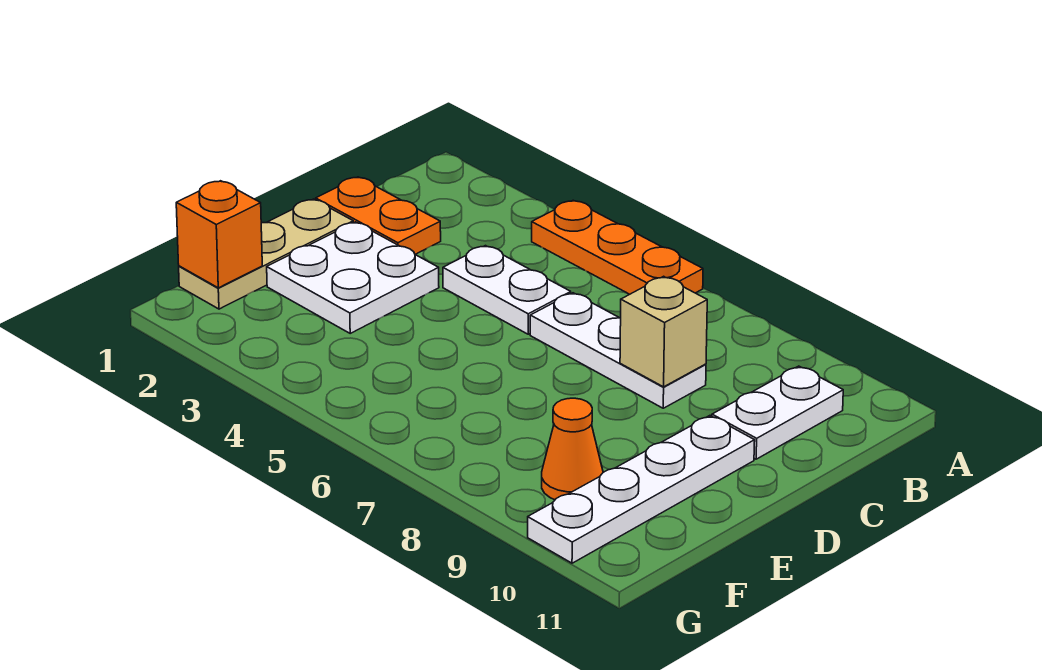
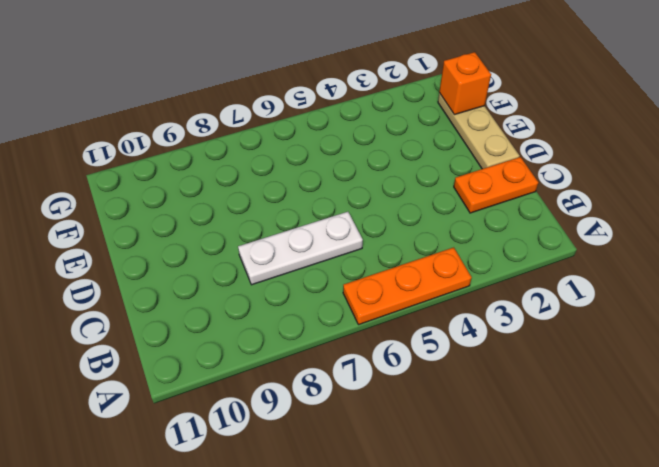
none -> white 1x2 plate [712,366,843,459]
none -> white 1x2 plate [443,246,571,334]

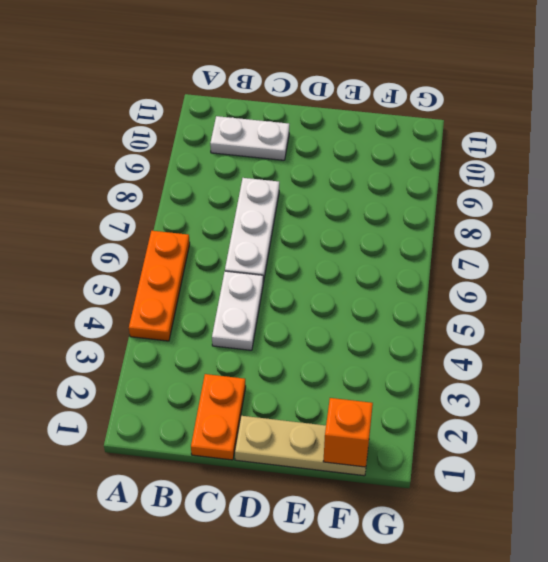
none -> white 2x2 plate [267,222,439,333]
none -> white 1x4 plate [528,416,755,563]

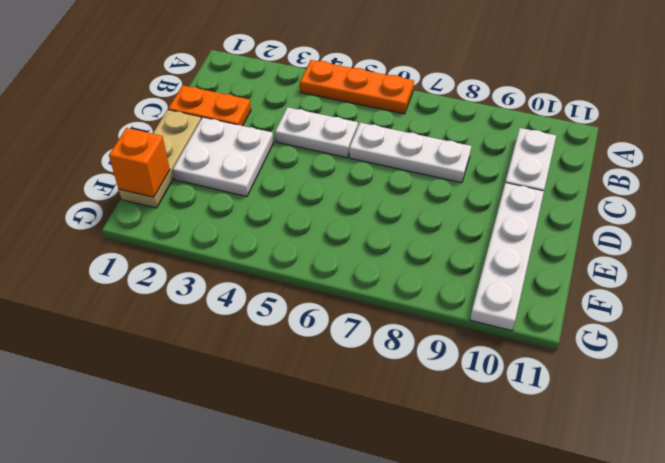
none -> orange 1x1 cone [542,398,603,500]
none -> tan 1x1 brick [620,276,707,387]

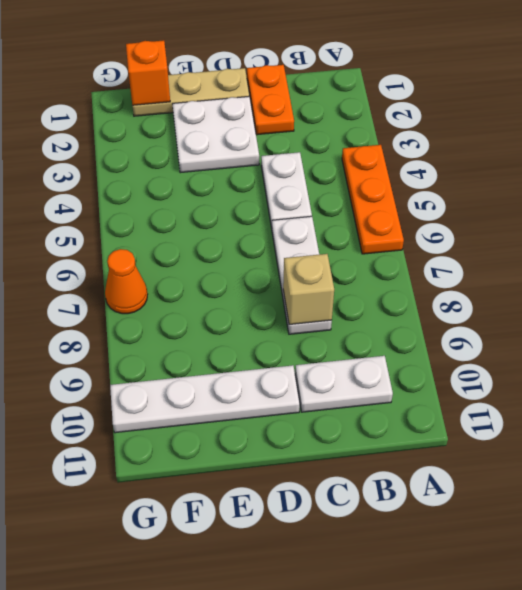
orange 1x1 cone [105,249,148,314] -> orange 1x1 cone moved to [542,398,603,500]

